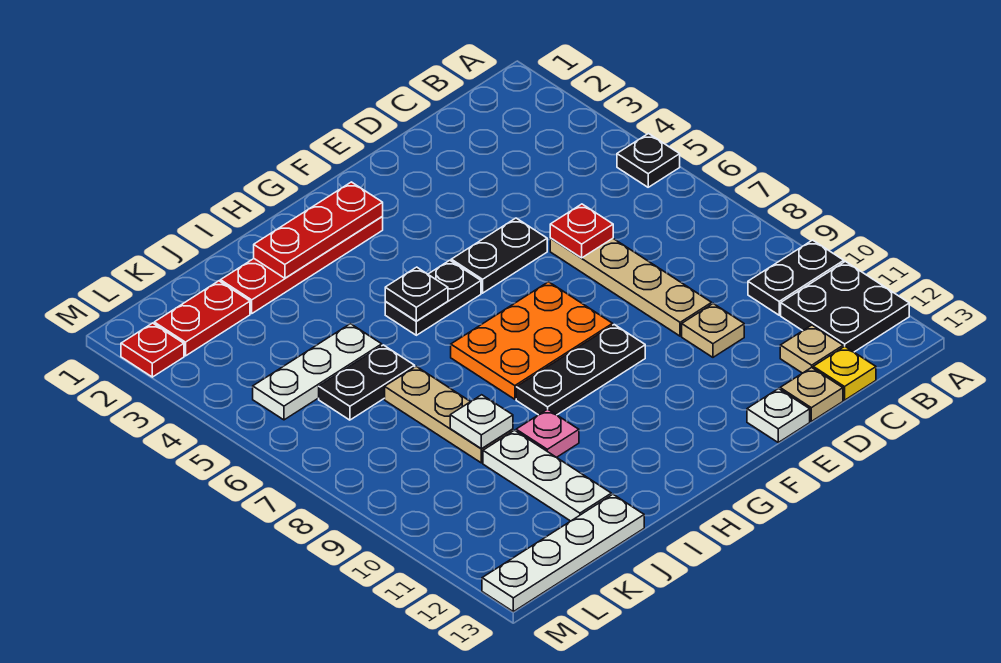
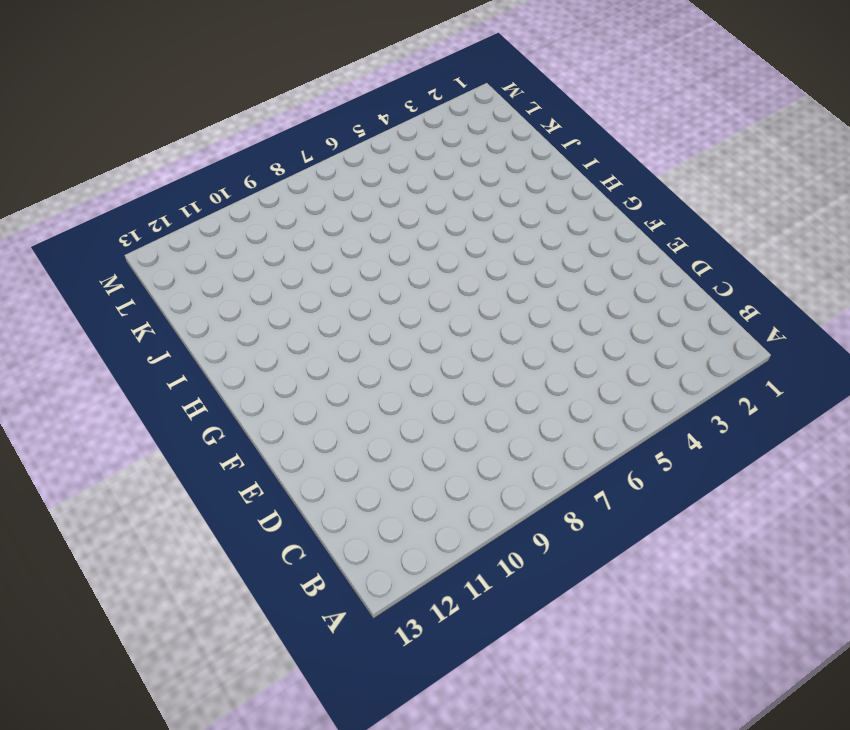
none -> black 1x1 plate [617,134,680,187]
none -> black 1x2 plate [748,240,844,315]
none -> black 2x2 plate [781,261,909,352]

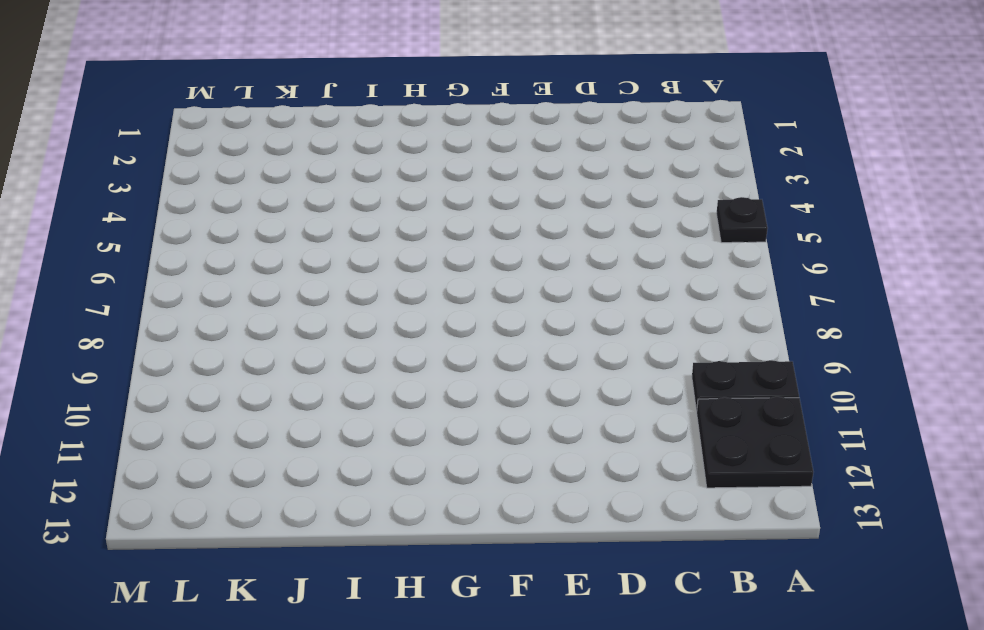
none -> tan 1x1 plate [780,325,843,373]
none -> yellow 1x1 plate [813,346,876,400]
none -> tan 1x4 plate [550,238,712,336]

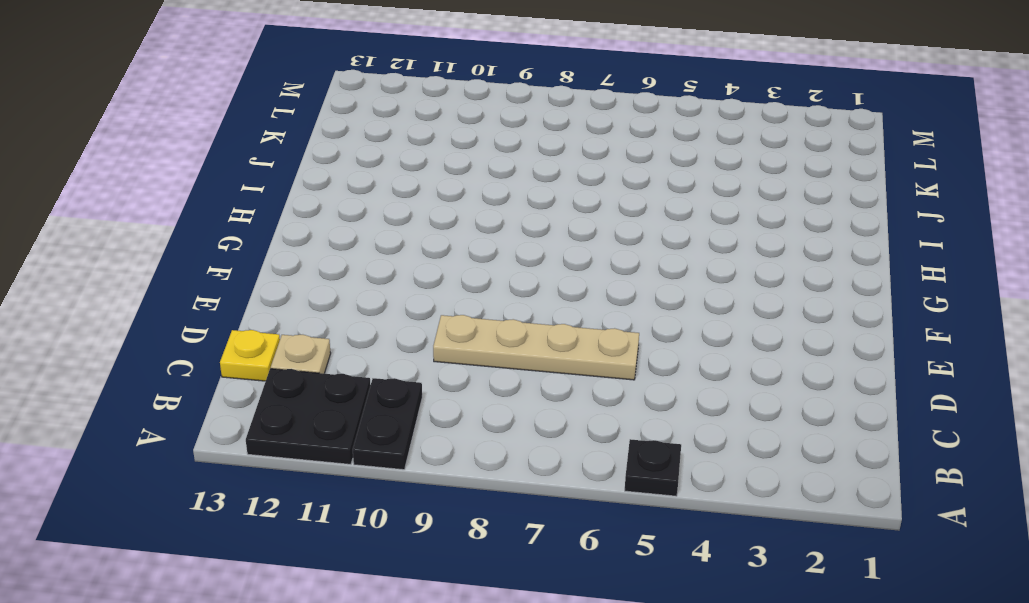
none -> tan 1x1 plate [682,304,744,357]
none -> tan 1x1 plate [780,368,843,421]
none -> black 1x2 plate [451,218,547,293]

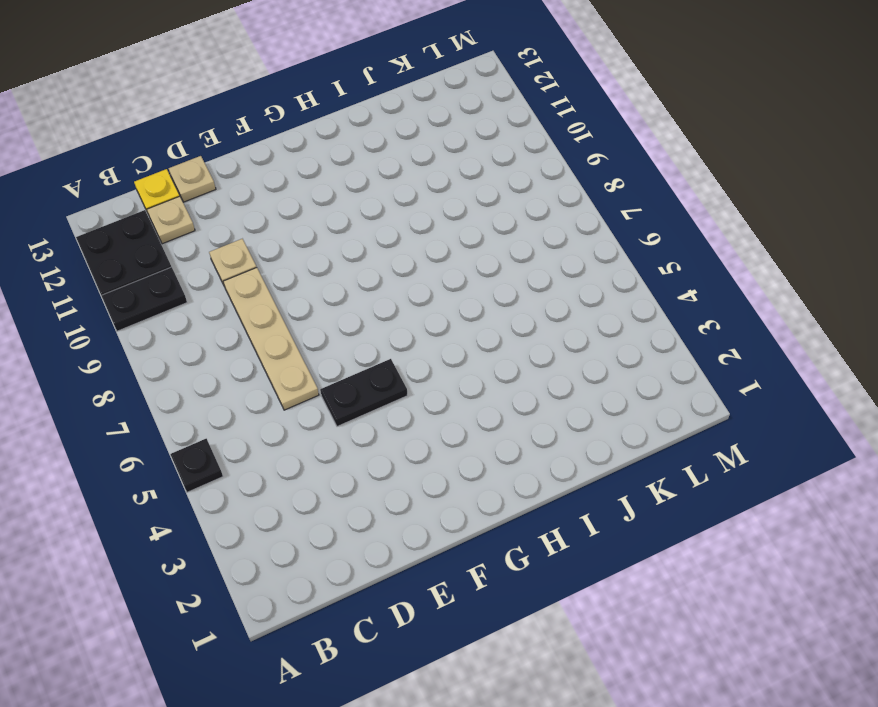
none -> white 1x1 plate [747,389,810,442]
none -> orange 2x3 plate [451,282,613,399]
none -> black 1x3 plate [516,325,645,415]

